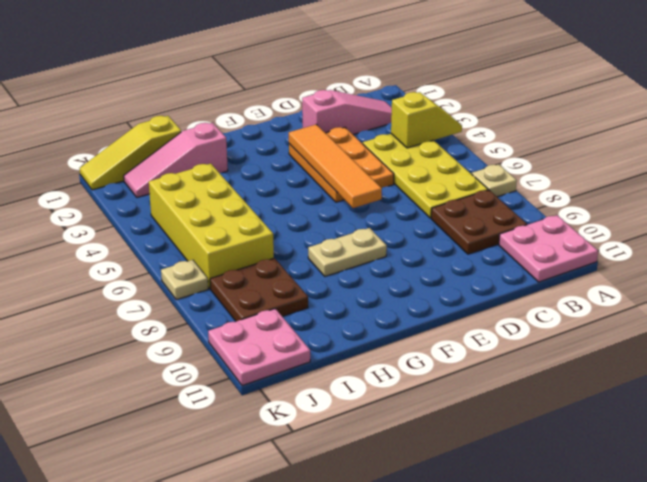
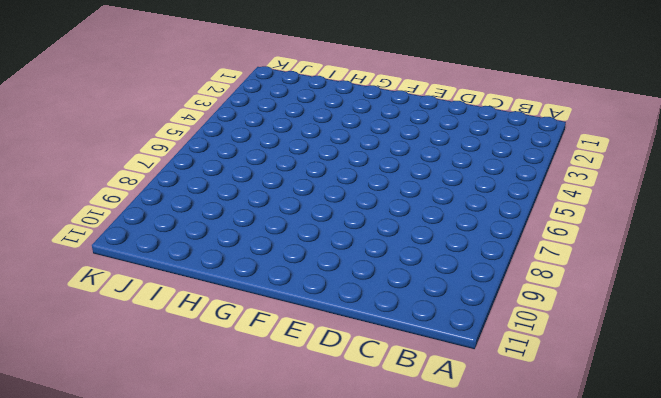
none -> tan 1x1 plate [472,164,517,197]
none -> pink 2x2 plate [499,215,598,282]
none -> pink 1x3 slope [302,90,392,134]

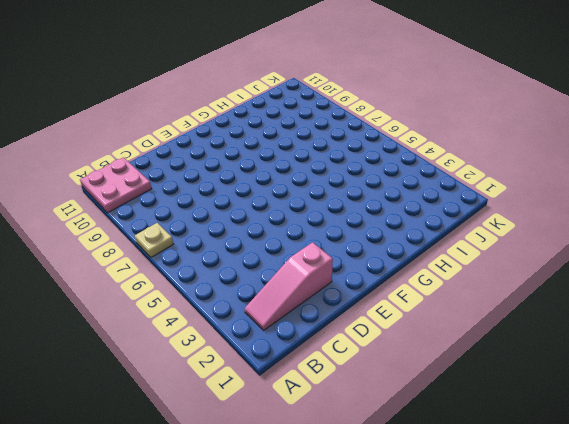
none -> yellow 2x4 plate [363,134,488,218]
none -> brown 2x2 plate [431,190,527,254]
none -> orange 2x3 plate [289,127,394,202]

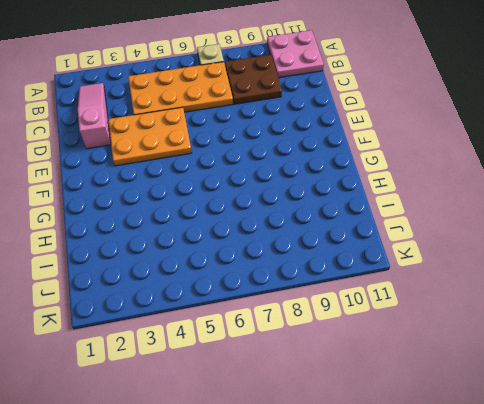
orange 2x4 plate [128,62,233,115] -> yellow 2x4 plate [363,134,488,218]
none -> tan 1x2 plate [308,228,387,276]
none -> pink 1x3 slope [124,123,228,197]
none -> yellow 1x3 slope [80,116,181,190]

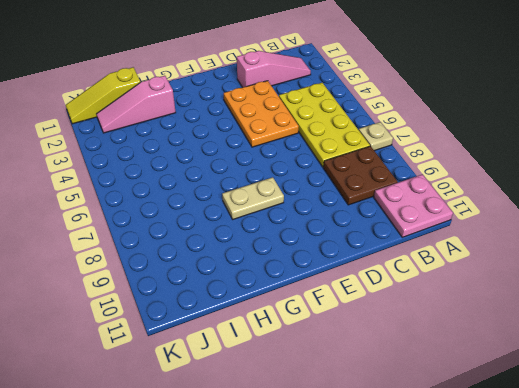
none -> yellow 2x4 brick [149,164,274,289]
none -> brown 2x2 plate [210,258,308,321]
none -> pink 2x2 plate [208,309,310,386]

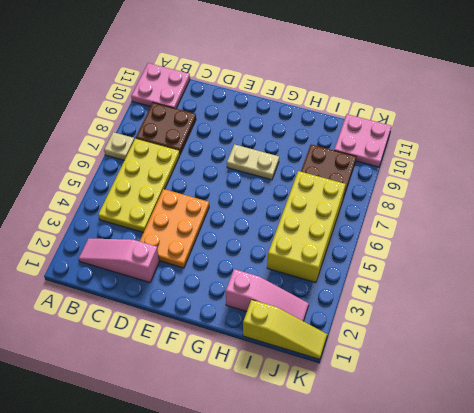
none -> tan 1x1 plate [161,260,208,300]
none -> yellow 1x2 slope [391,92,462,148]
none -> orange 1x4 tile [289,124,382,208]

